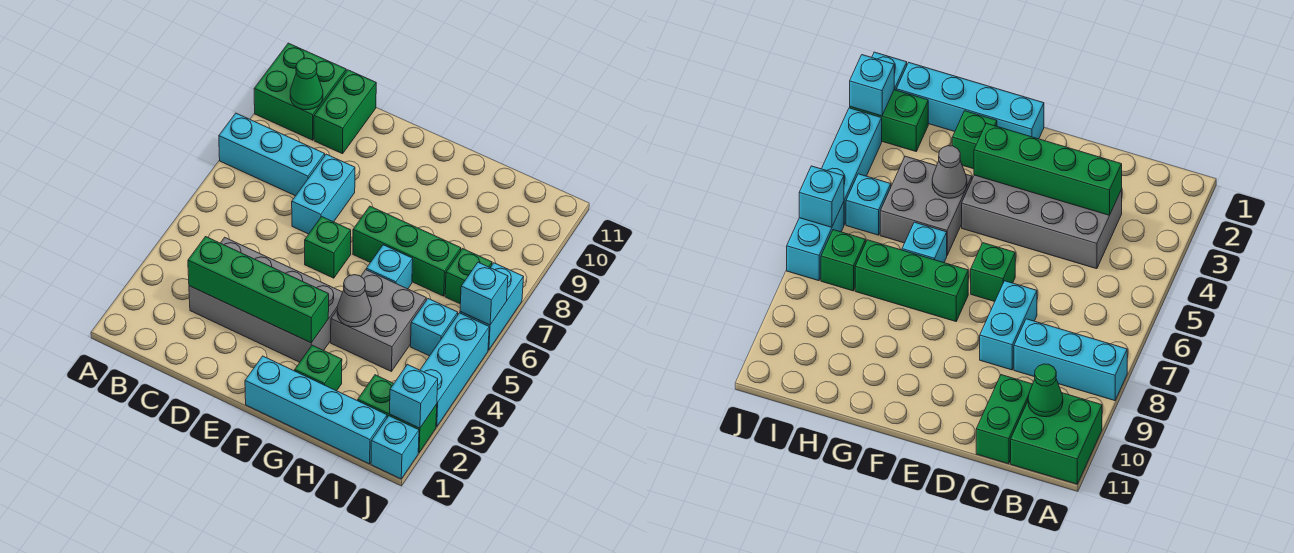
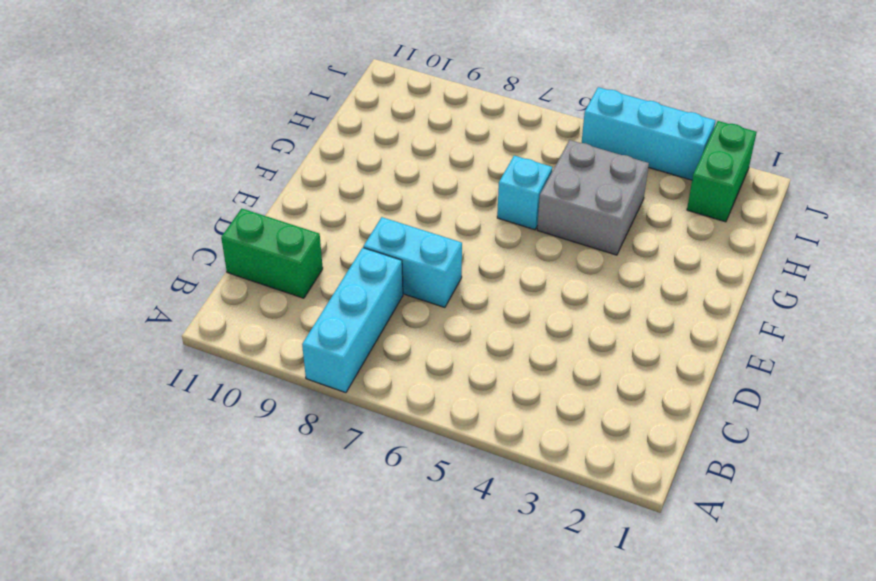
none -> green 2x2 brick [254,43,346,140]
none -> grey 2x4 brick [189,237,343,362]
none -> green 1x1 brick [305,217,351,278]

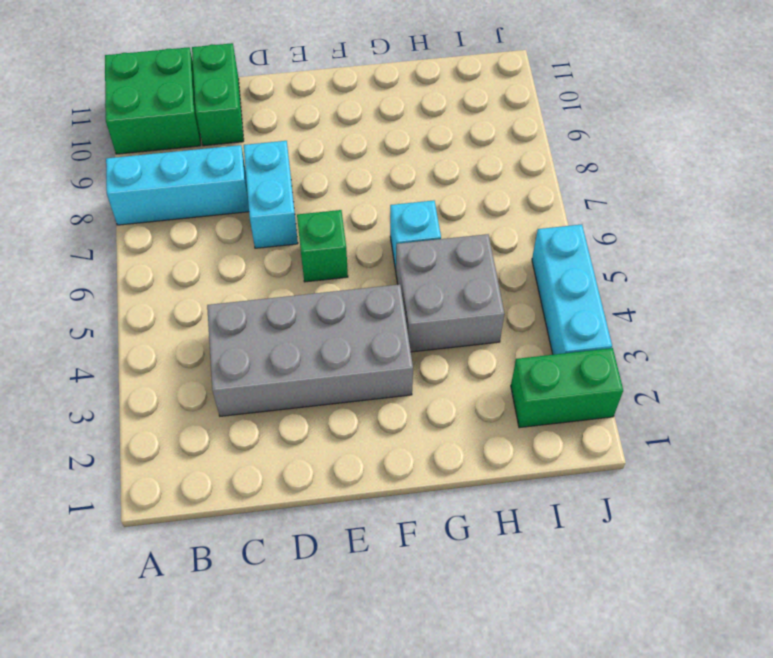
none -> cyan 1x4 brick [245,356,387,464]
none -> green 1x3 brick [353,206,461,296]
none -> green 1x1 brick [295,345,342,391]

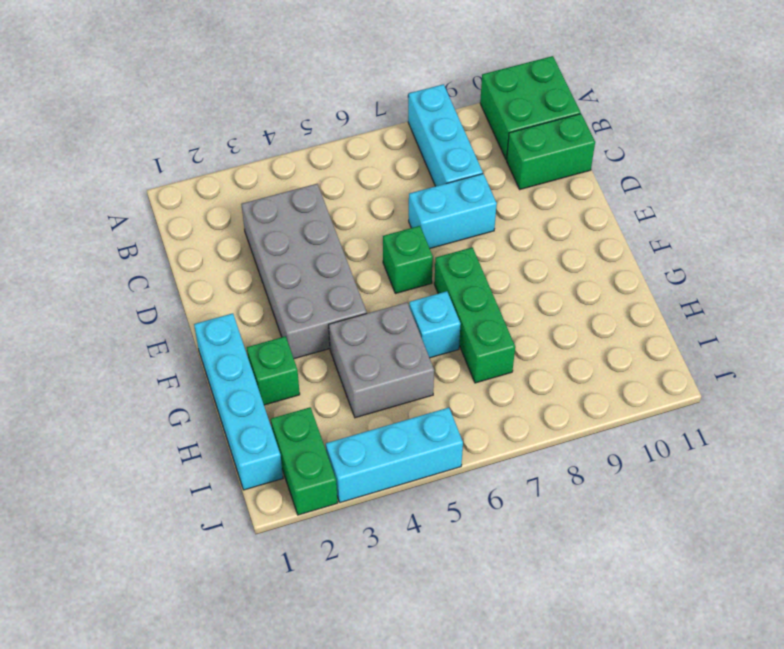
none -> cyan 1x1 brick [411,299,458,356]
none -> green 1x1 brick [445,249,492,304]
none -> cyan 1x1 brick [371,416,419,479]

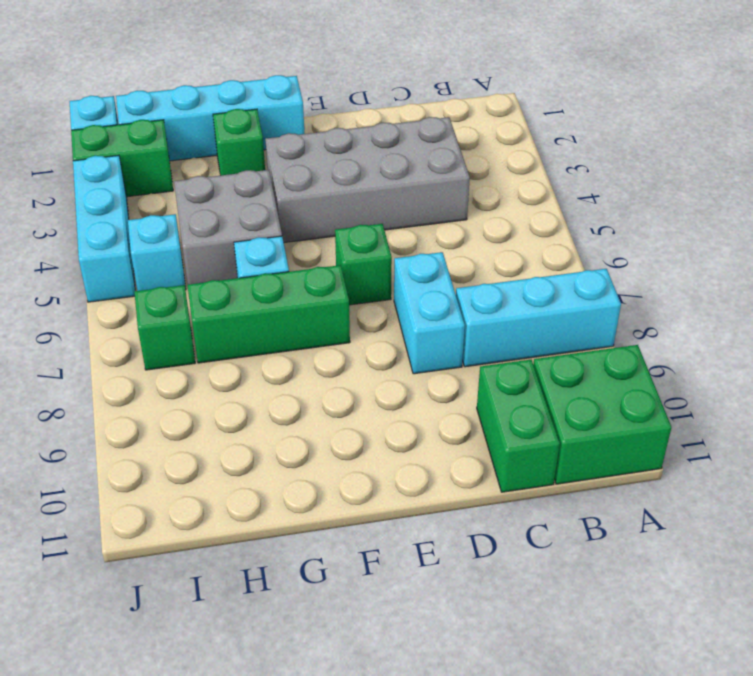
none -> cyan 1x2 brick [460,263,524,350]
none -> green 1x1 cone [290,58,323,110]
none -> green 1x4 brick [188,237,329,343]

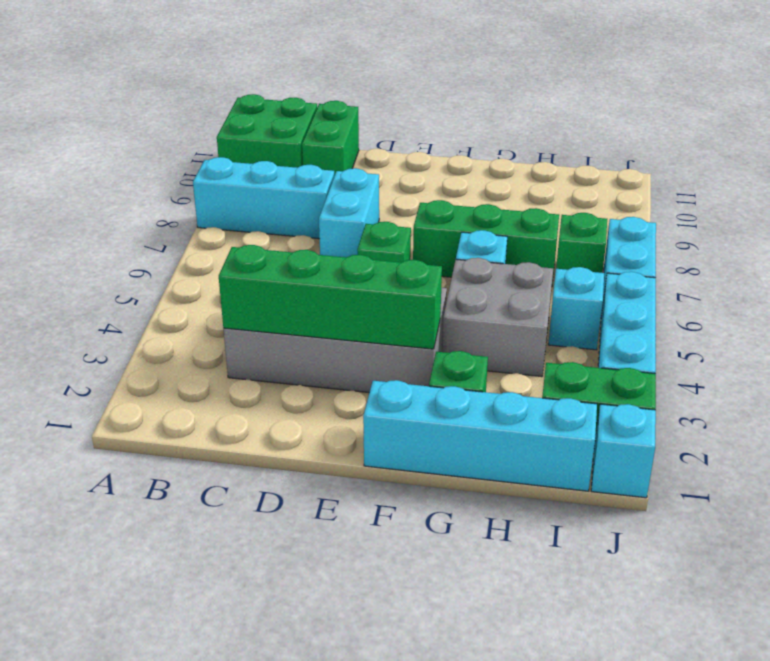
none -> green 1x1 cone [290,58,323,110]
none -> grey 1x1 cone [337,275,371,327]
none -> cyan 1x1 brick [390,364,438,428]

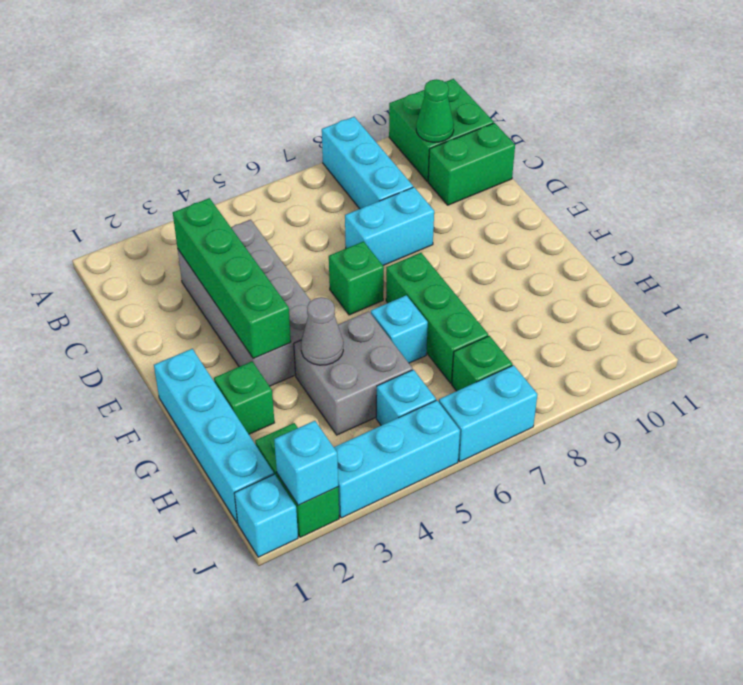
none -> cyan 1x1 brick [460,262,508,325]

